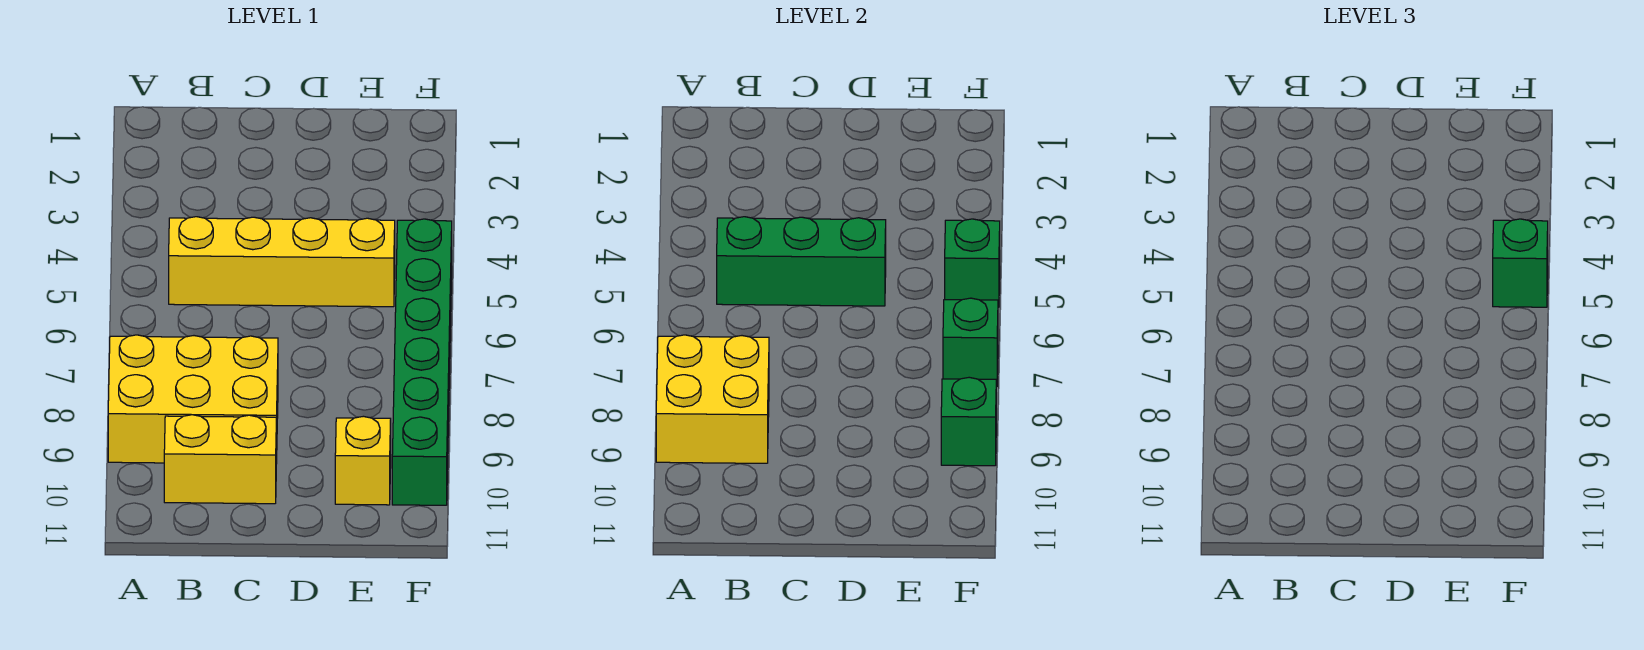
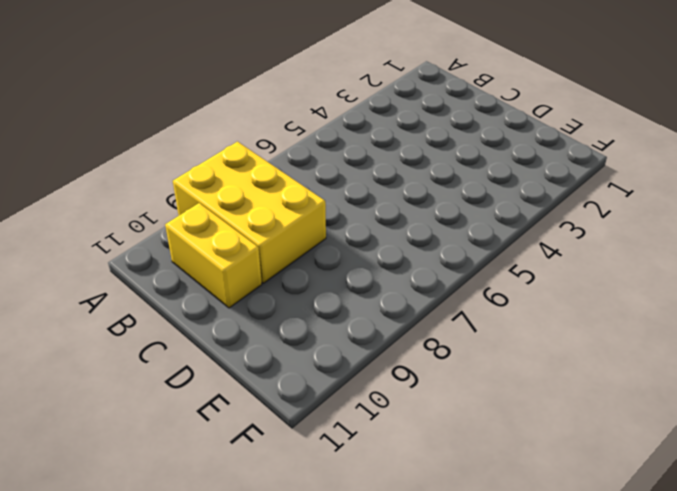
none -> yellow 1x4 brick [169,217,395,307]
none -> yellow 1x1 brick [335,416,391,505]

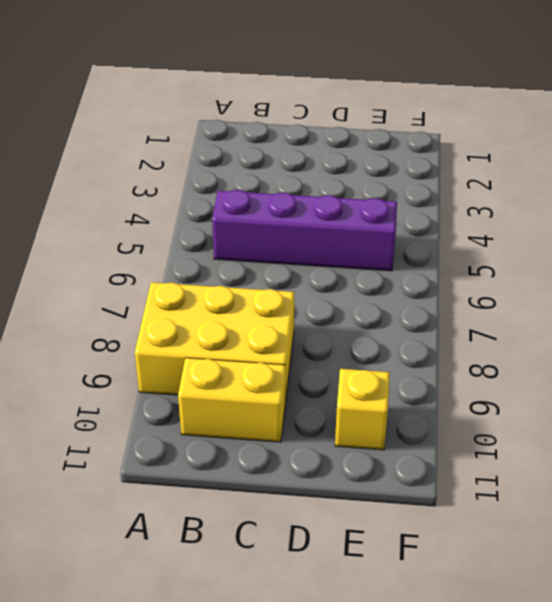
purple 1x4 brick [212,190,397,271] -> yellow 1x4 brick [169,217,395,307]
none -> green 1x6 brick [392,219,452,505]
none -> yellow 2x2 brick [656,335,769,463]

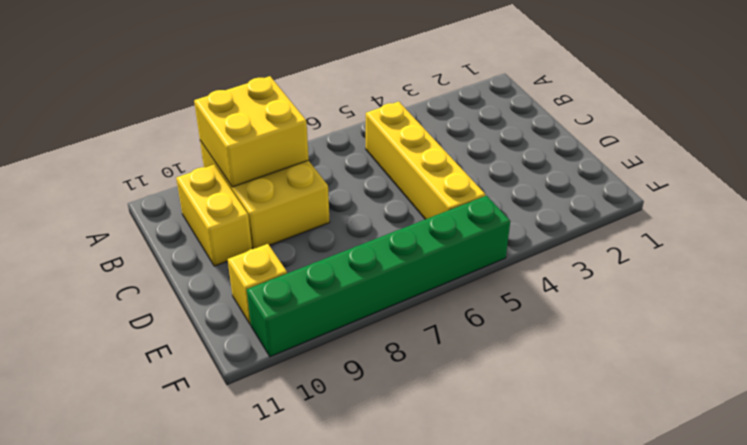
none -> green 1x3 brick [717,217,886,306]
none -> green 1x1 brick [945,219,1000,307]

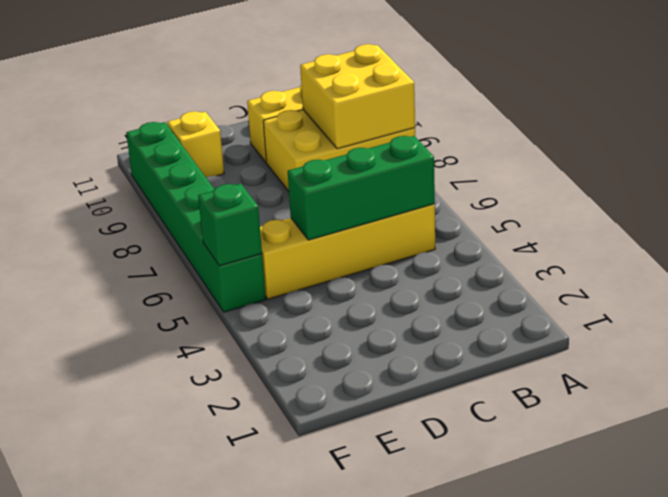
none -> green 1x1 brick [943,298,998,387]
none -> green 1x1 brick [941,377,996,466]

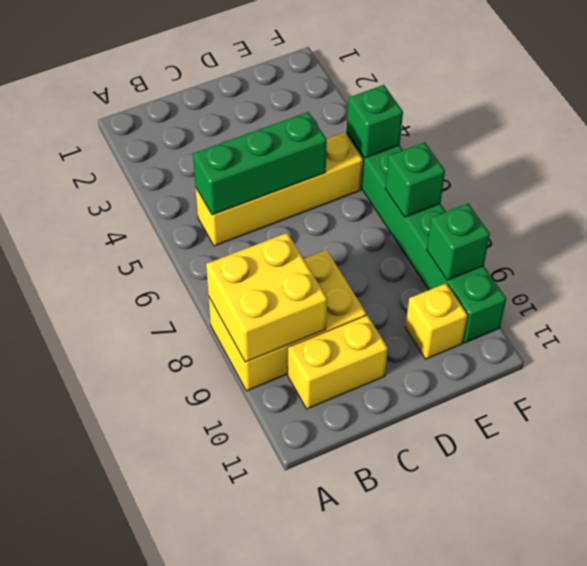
none -> green 1x1 brick [1493,219,1548,307]

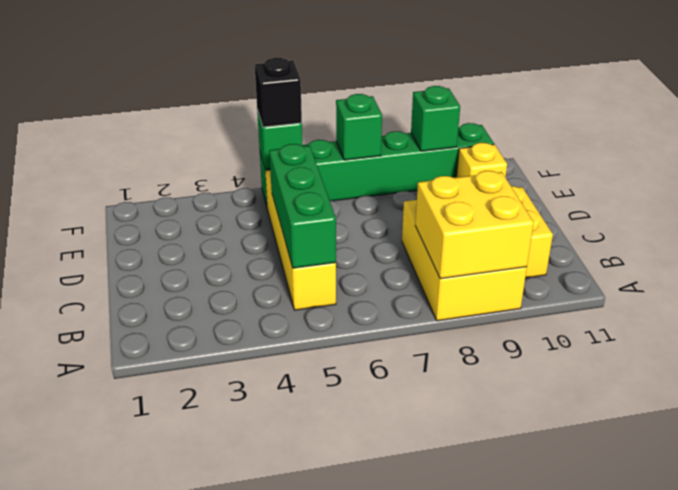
black 1x1 brick [255,58,302,127] -> green 1x1 brick [1493,219,1548,307]

